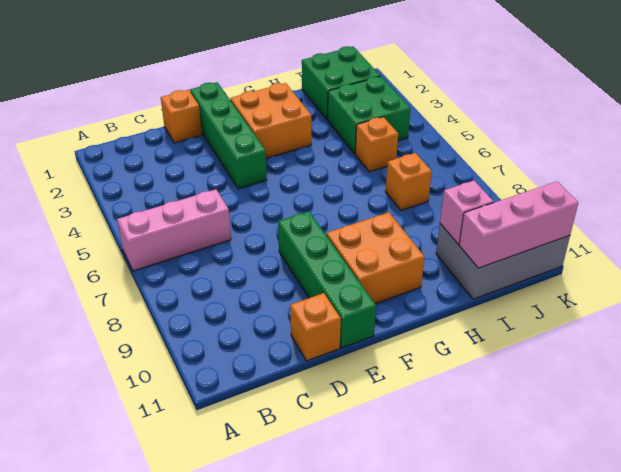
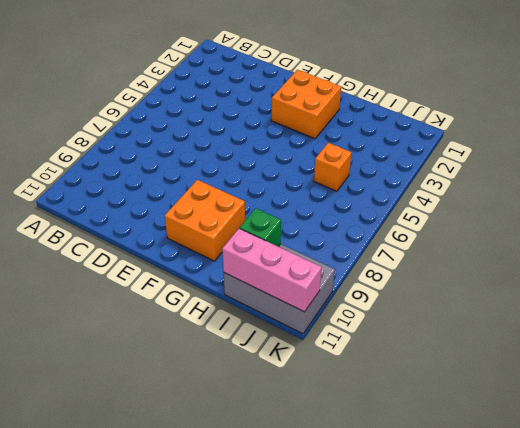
green 1x1 brick [240,208,281,247] -> pink 1x1 brick [440,181,494,244]
none -> pink 1x3 brick [117,189,231,271]
none -> orange 1x1 brick [161,90,202,143]
none -> orange 1x1 brick [290,293,341,361]

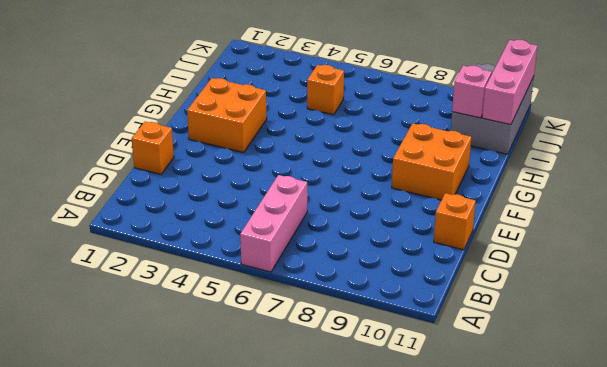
none -> green 1x4 brick [190,82,267,189]
none -> green 1x4 brick [278,211,376,348]
none -> green 2x2 brick [302,46,380,120]

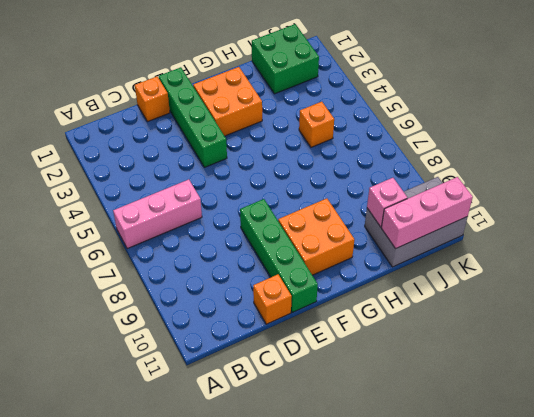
none -> green 2x2 brick [328,76,411,153]
none -> orange 1x1 brick [386,153,432,210]

